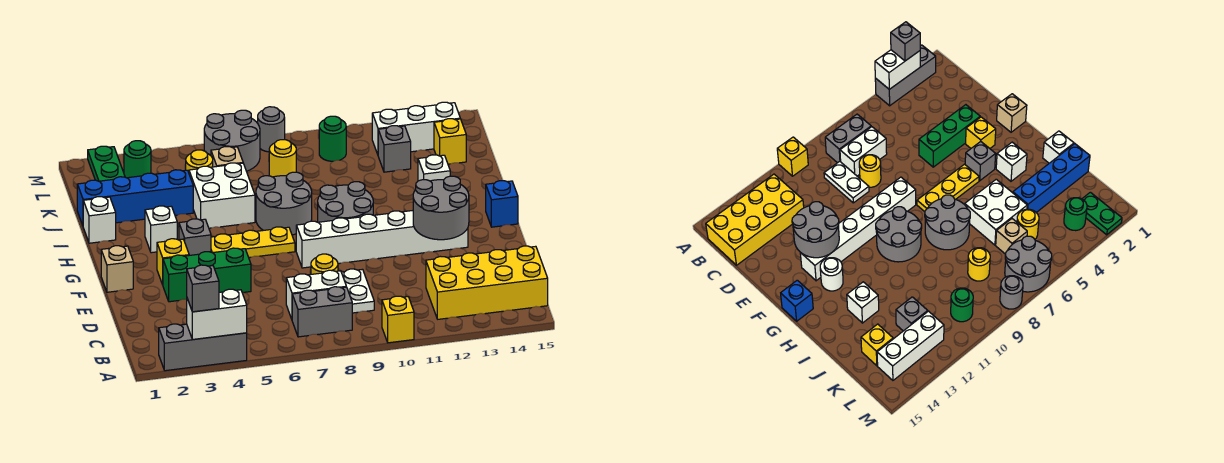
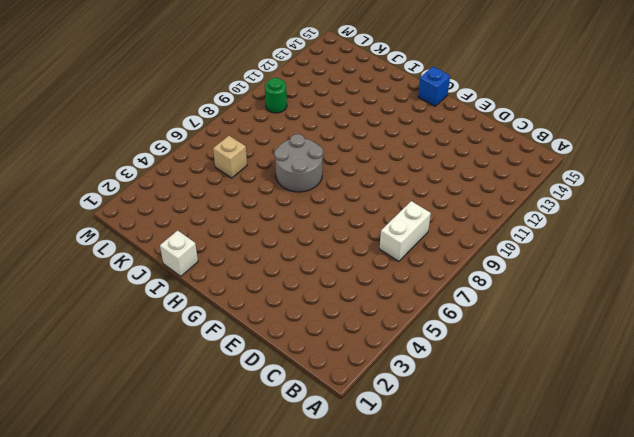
none -> grey 1x3 brick [159,324,247,371]
none -> yellow 1x1 brick [382,296,414,343]
none -> grey 1x2 brick [292,287,352,337]
none -> yellow 2x4 brick [426,246,548,319]

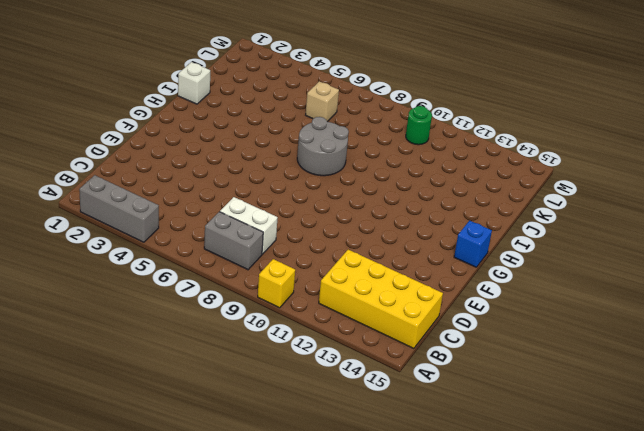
none -> white 1x2 plate [341,269,374,313]
none -> yellow 1x1 round brick [311,254,338,274]
none -> green 1x3 brick [163,248,251,302]
none -> tan 1x1 brick [101,246,133,292]

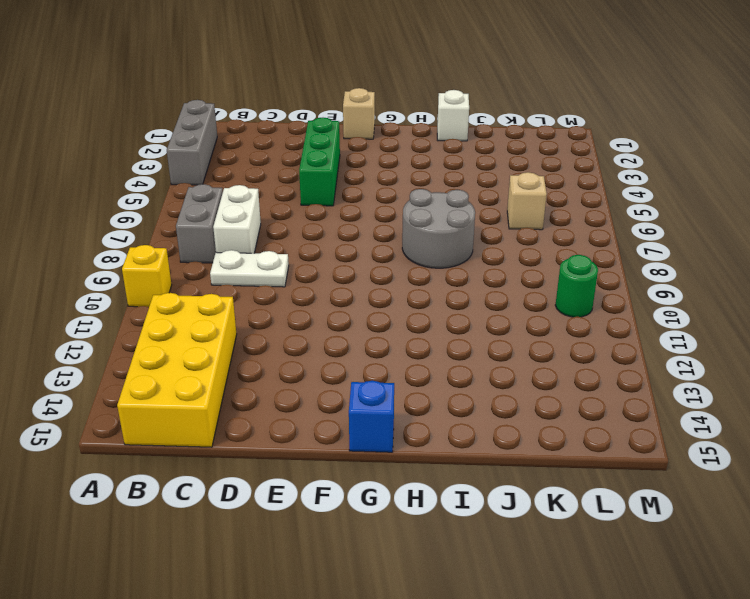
none -> yellow 1x1 round brick [311,254,338,274]
none -> yellow 1x1 brick [157,239,189,285]
none -> white 1x6 brick [296,211,468,268]
none -> grey 1x1 brick [179,219,211,255]

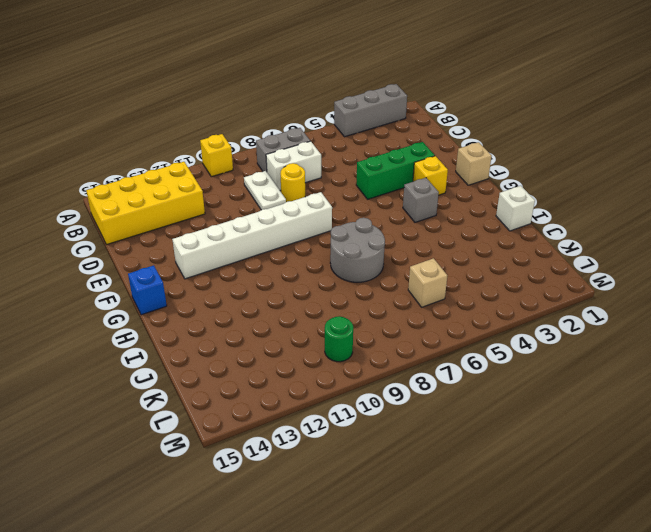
none -> yellow 1x3 plate [211,227,295,257]
none -> grey 2x2 round brick [318,182,373,222]
none -> white 1x1 round brick [820,258,843,291]
none -> white 1x1 brick [145,206,177,253]

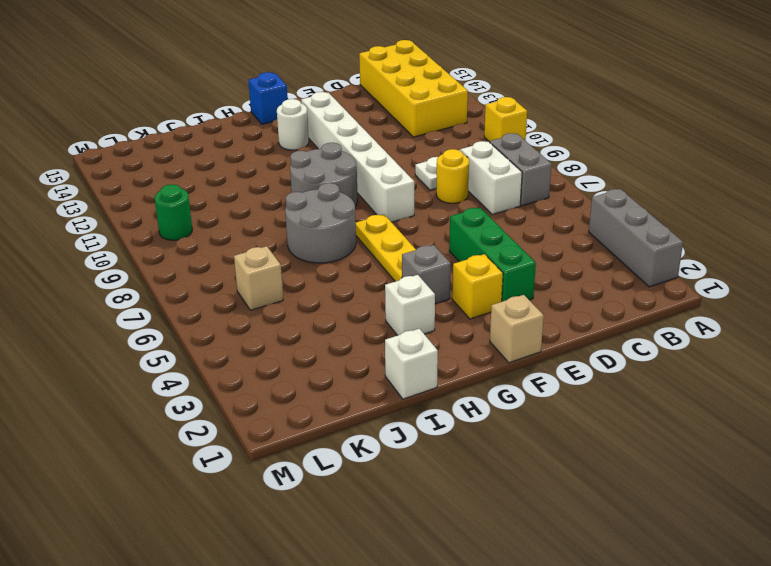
none -> white 2x2 brick [189,163,255,228]
none -> white 1x1 brick [418,155,450,181]
none -> blue 1x4 brick [77,170,193,225]
none -> yellow 1x1 round brick [186,150,213,172]

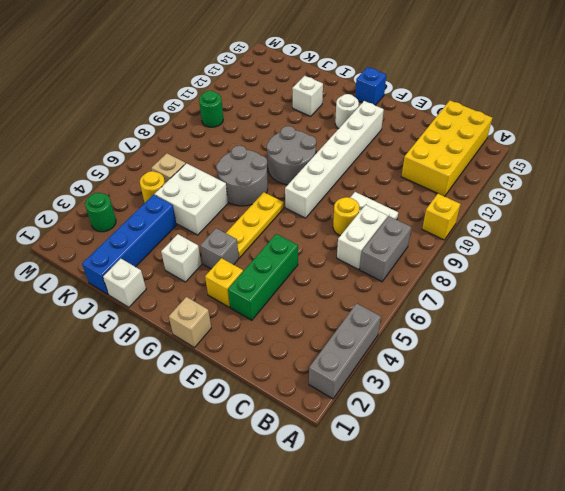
none -> yellow 1x1 round brick [269,140,296,177]
none -> grey 1x1 brick [378,126,411,172]
none -> yellow 1x1 brick [434,119,466,164]
none -> green 1x2 plate [88,146,125,181]

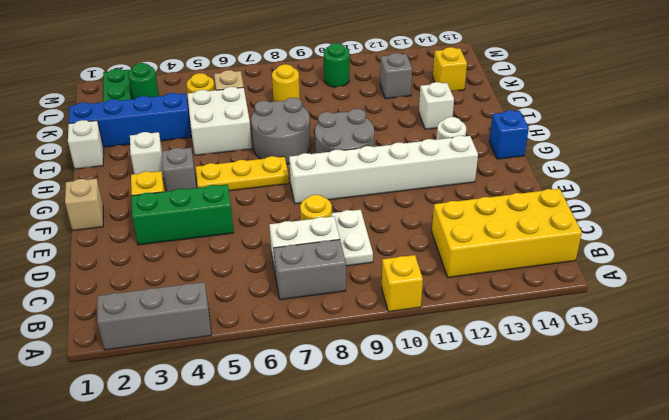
none -> grey 2x2 round brick [204,110,260,171]
none -> white 1x3 brick [372,102,460,154]
none -> grey 1x1 round brick [258,107,285,152]
none -> white 1x2 brick [187,289,247,339]

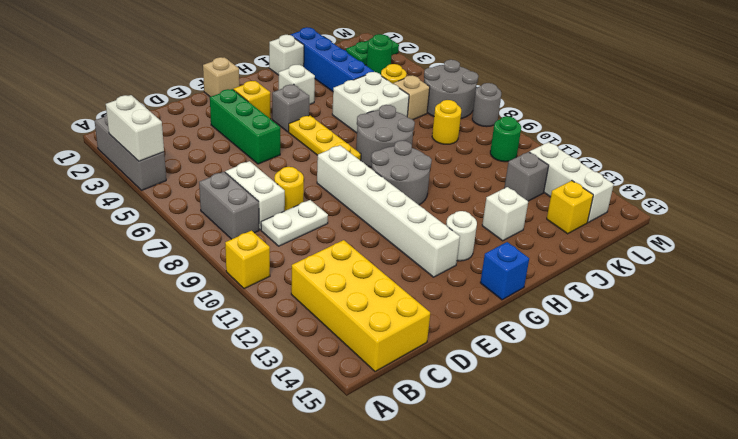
none -> grey 2x2 round brick [413,176,469,240]
none -> grey 1x1 brick [187,265,219,312]

